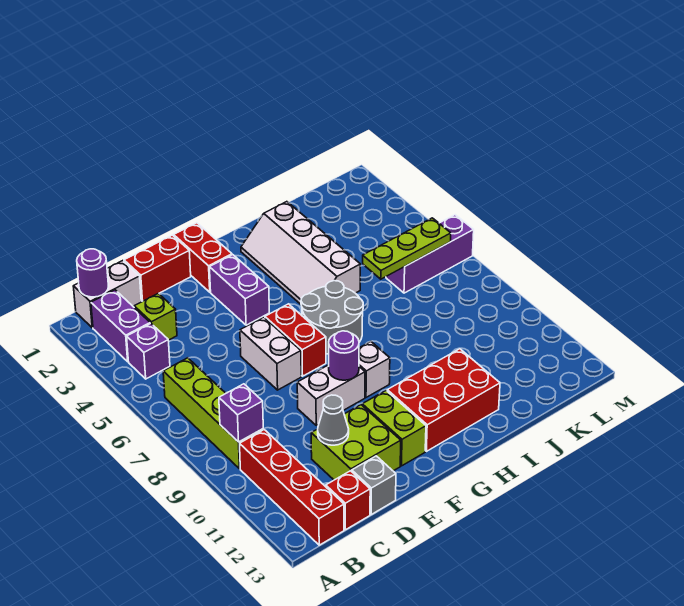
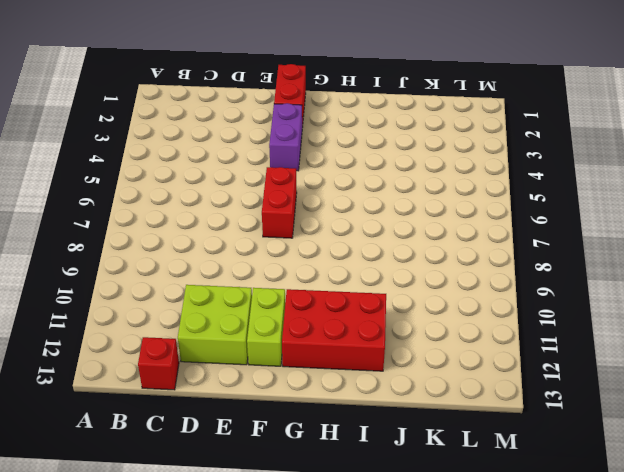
none -> white 1x2 brick [73,261,141,328]
none -> purple 1x2 brick [91,290,150,362]
none -> purple 1x1 brick [127,323,170,379]

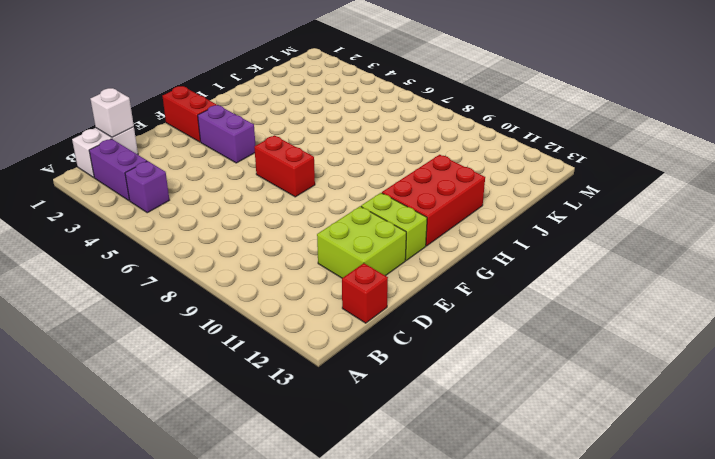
white 1x1 brick [90,88,134,137] -> white 1x1 brick moved to [359,342,390,397]
none -> lime 1x4 brick [163,358,263,469]
none -> red 1x4 brick [240,430,344,545]
none -> lime 1x1 brick [134,293,177,340]

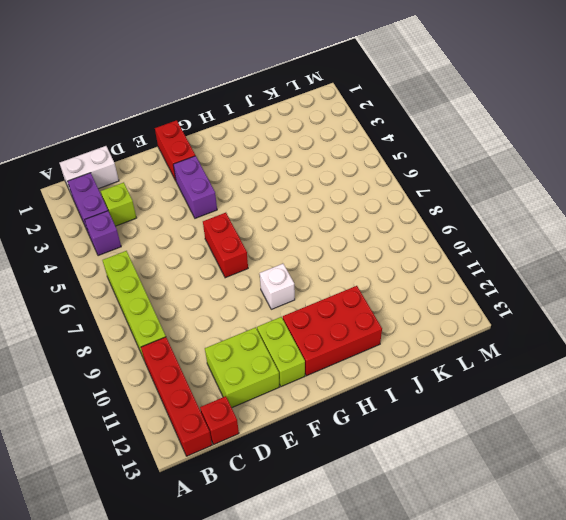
none -> red 1x2 brick [124,235,191,301]
none -> grey 1x1 brick [352,456,396,514]
none -> white 1x2 brick [240,317,301,390]

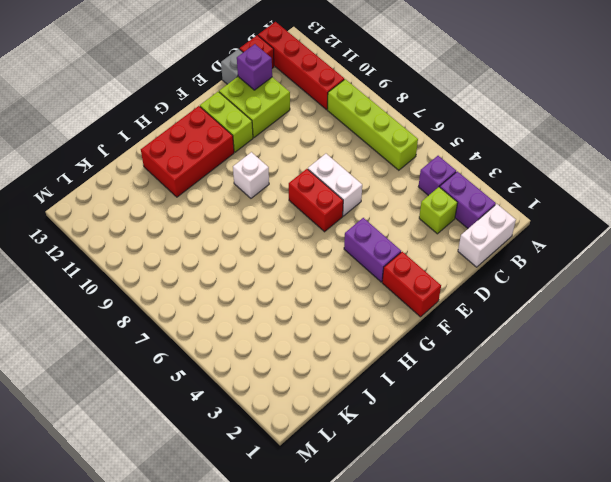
purple 1x1 brick [237,44,272,90] -> purple 1x1 brick moved to [219,384,263,442]
none -> red 1x2 brick [124,235,191,301]
none -> white 1x2 brick [297,365,365,425]
none -> grey 2x2 round brick [301,281,363,354]

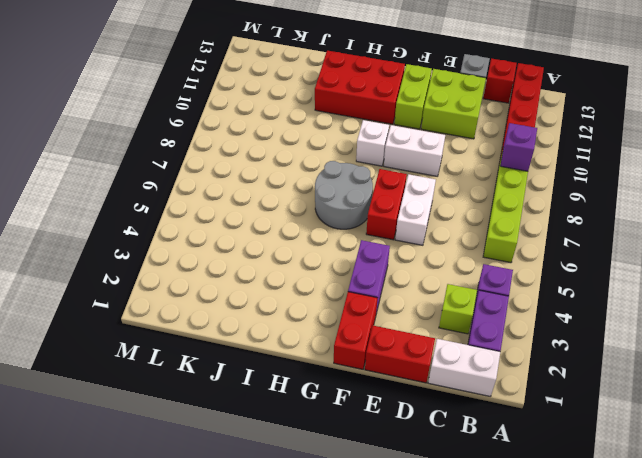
none -> white 2x4 slope [241,202,360,304]
none -> purple 1x3 brick [386,215,474,293]
none -> purple 1x1 round brick [77,249,109,297]

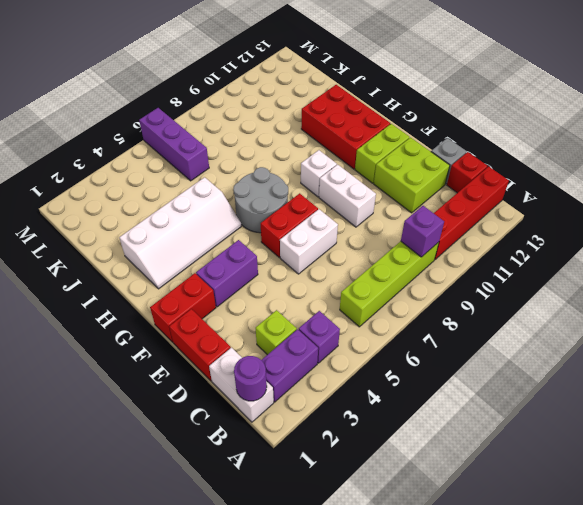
none -> grey 1x1 cone [318,395,349,445]
none -> purple 1x1 round brick [329,331,359,380]
none -> lime 1x3 plate [363,218,451,279]

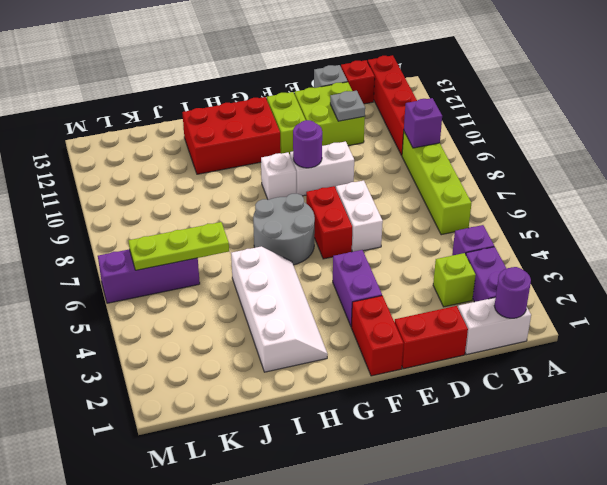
grey 1x1 plate [330,91,365,121] -> grey 1x1 cone [318,395,349,445]

